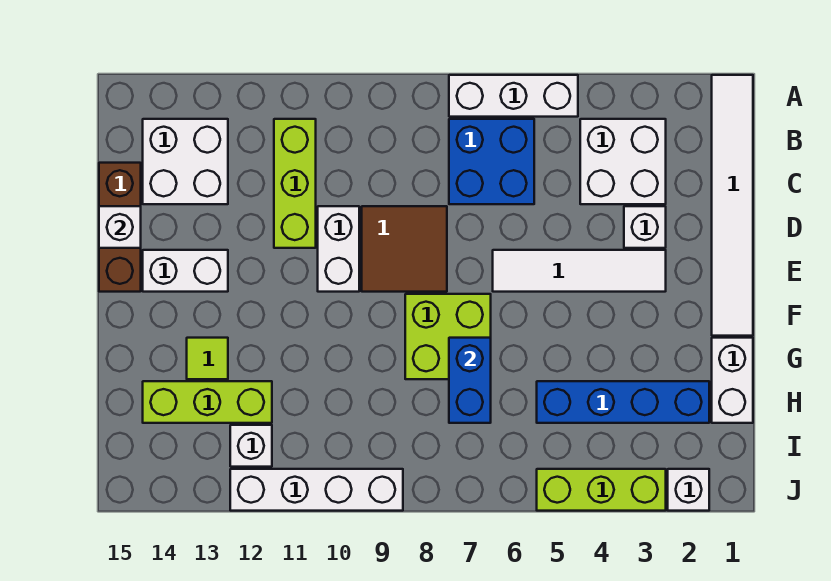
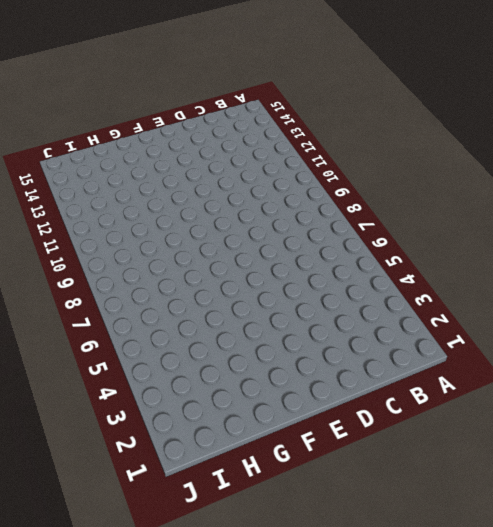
none -> white 1x6 tile [712,75,753,336]
none -> white 1x3 brick [449,75,578,117]
none -> white 2x2 brick [580,119,666,204]

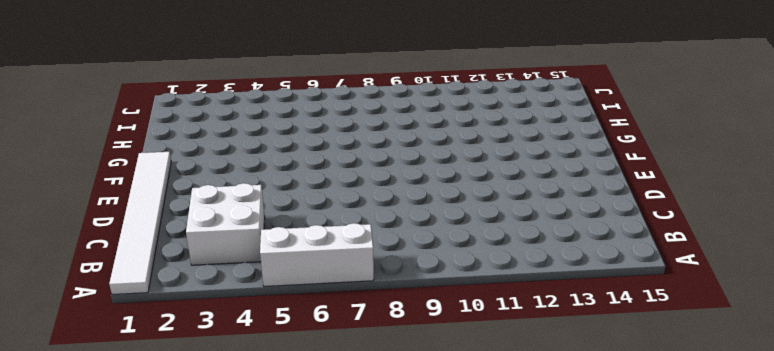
none -> blue 2x2 brick [449,119,534,204]
none -> lime 1x3 brick [274,119,316,248]
none -> white 2x2 brick [143,119,228,204]

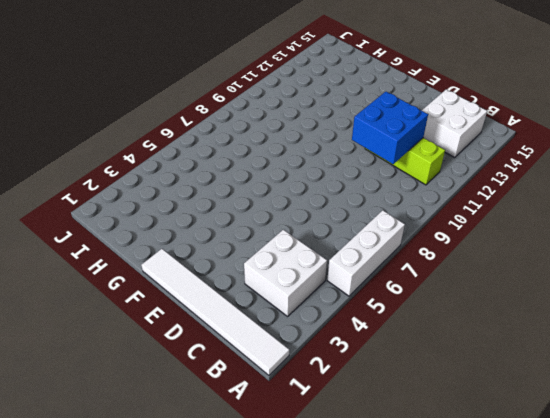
blue 2x2 brick [352,91,428,164] -> blue 2x2 brick moved to [449,119,534,204]
none -> brown 1x3 brick [99,163,141,292]
none -> white 1x1 brick [624,206,666,248]
none -> brown 2x2 tile [362,206,447,292]

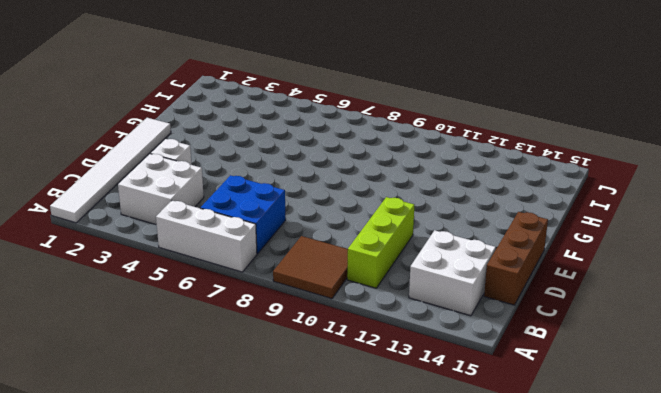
brown 2x2 tile [273,236,348,299] -> brown 2x2 tile moved to [362,206,447,292]
none -> white 1x2 brick [318,206,359,292]
none -> white 1x4 tile [493,250,666,292]
none -> white 1x2 brick [143,250,228,292]

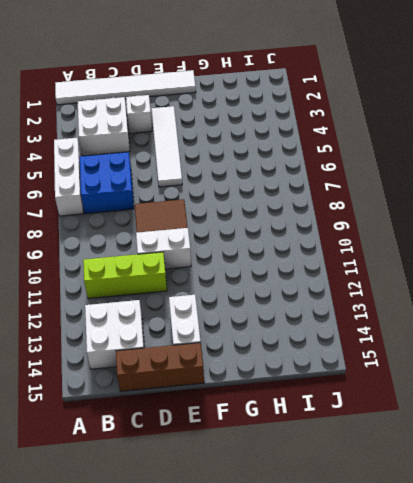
none -> lime 2x2 brick [405,294,491,379]
none -> white 1x2 brick [712,338,753,423]
none -> lime 1x1 tile [187,338,228,379]

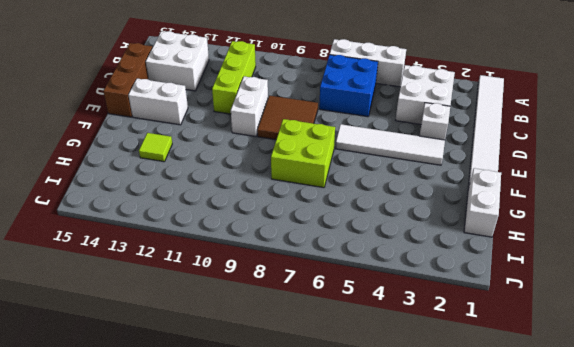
none -> blue 1x4 brick [537,381,709,423]
none -> lime 1x3 brick [143,381,272,423]
none -> white 1x1 brick [230,425,272,467]

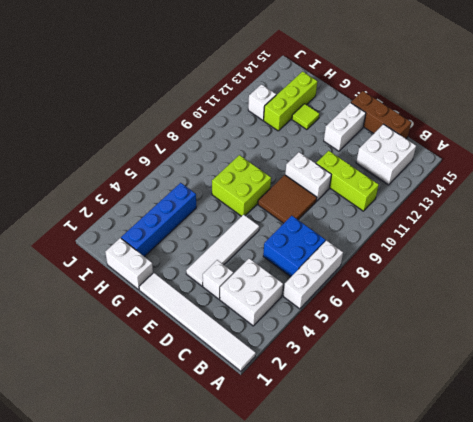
none -> white 1x1 brick [668,469,709,511]
none -> lime 1x3 brick [537,469,666,511]
none -> white 1x4 brick [230,469,403,511]

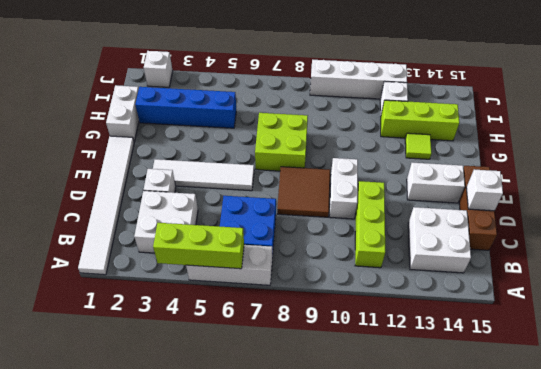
lime 1x3 brick [153,223,244,269] -> lime 1x3 brick moved to [537,469,666,511]
none -> blue 1x2 brick [449,338,491,423]

